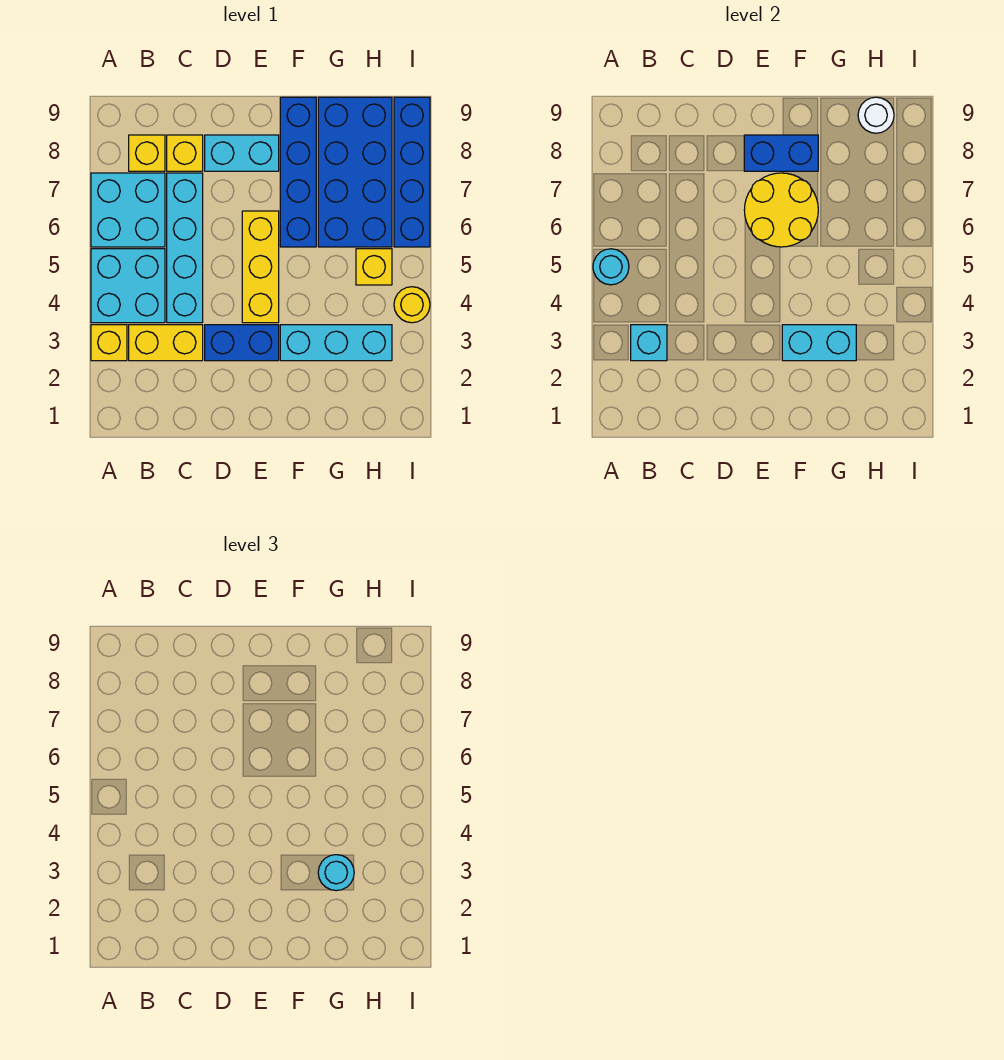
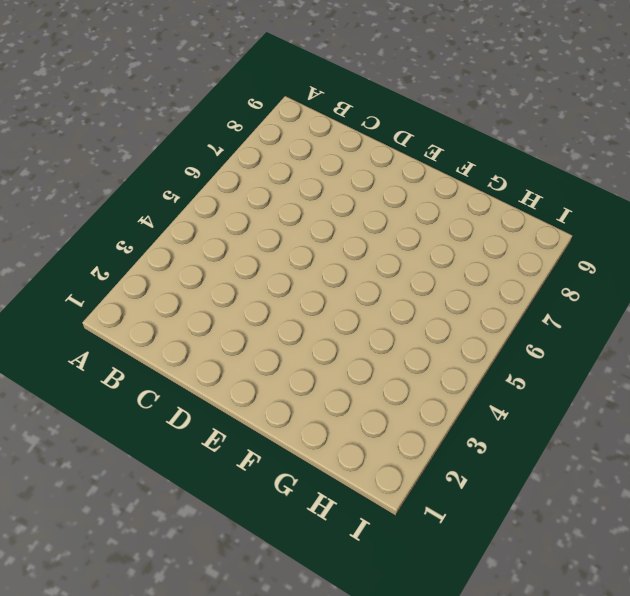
none -> yellow 1x1 brick [91,325,127,361]
none -> cyan 2x2 brick [91,249,165,323]
none -> cyan 2x2 brick [91,173,165,247]

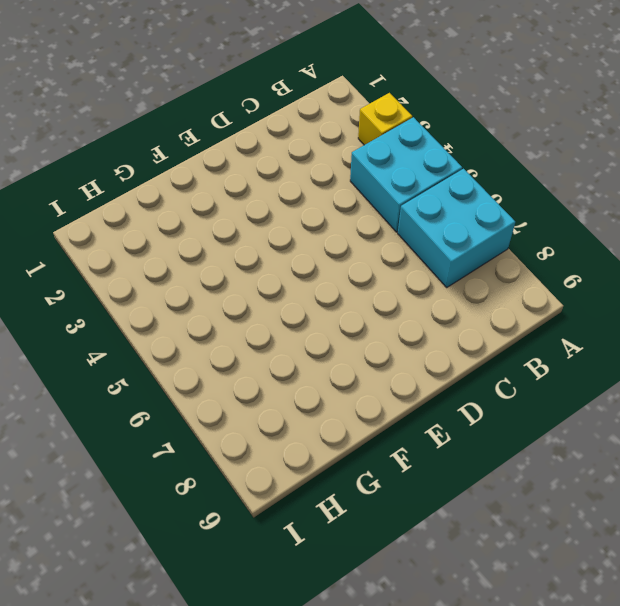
none -> yellow 1x2 brick [129,325,203,361]
none -> yellow 1x1 brick [129,135,165,171]
none -> cyan 1x4 brick [167,173,203,323]

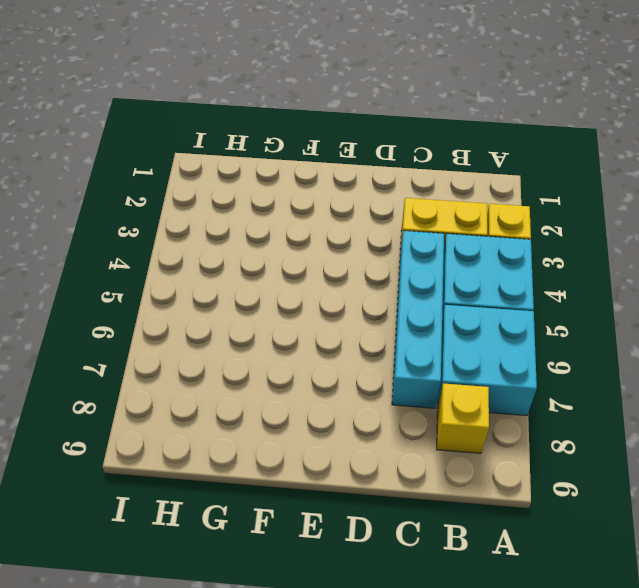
none -> yellow 1x1 brick [167,135,203,171]
none -> blue 1x2 brick [205,325,279,361]
none -> cyan 1x2 brick [205,135,279,171]

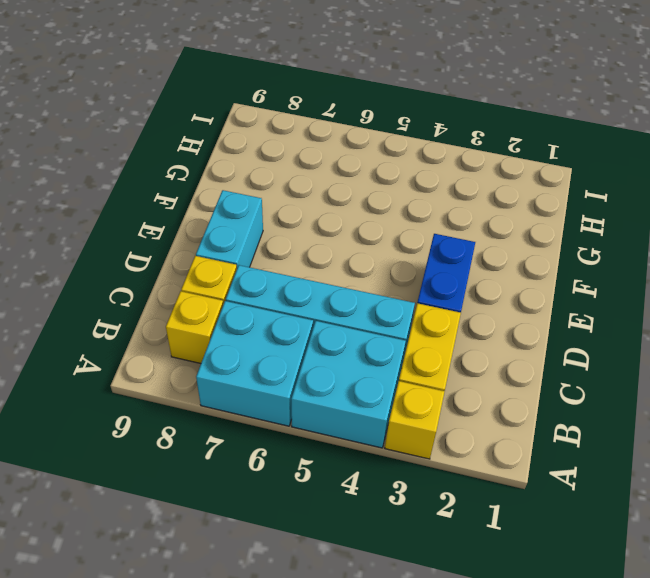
none -> yellow 1x3 brick [242,211,279,323]
none -> cyan 1x3 brick [280,325,392,361]
none -> blue 1x4 brick [280,97,316,247]

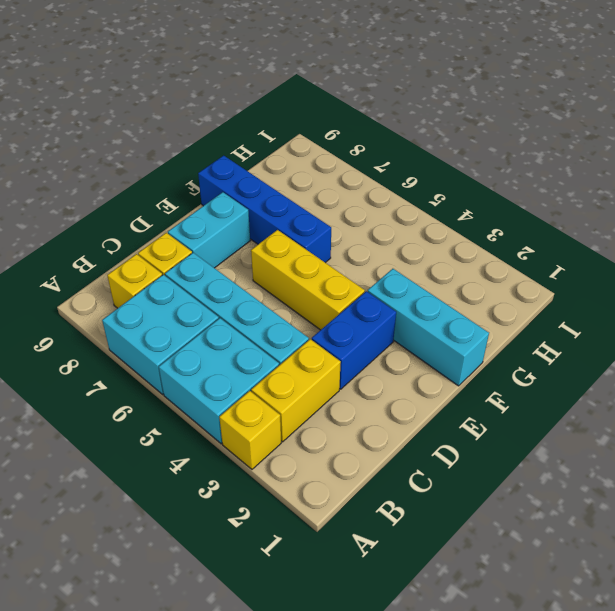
cyan 1x3 brick [368,269,489,386] -> cyan 1x3 brick turned to [280,325,392,361]
none -> blue 2x4 brick [318,97,392,247]
none -> yellow 1x1 brick [356,249,392,285]
none -> yellow 1x1 round brick [394,287,430,323]

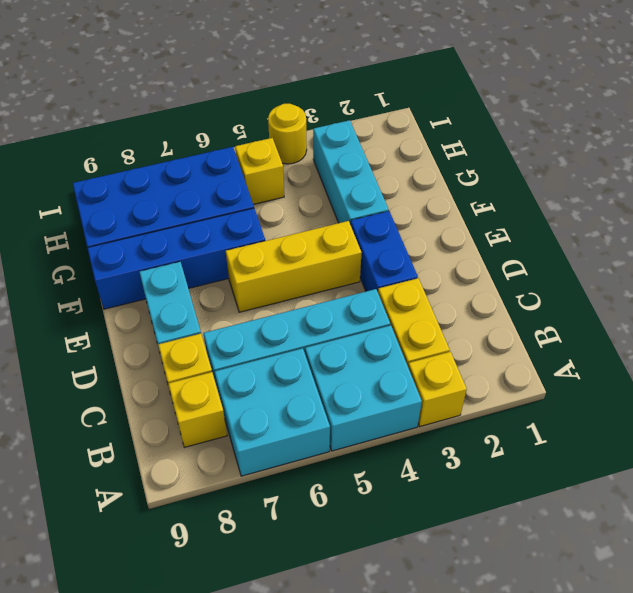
none -> blue 1x4 brick [394,97,430,247]
none -> cyan 1x1 round brick [593,249,629,285]
none -> cyan 1x1 brick [631,325,667,361]

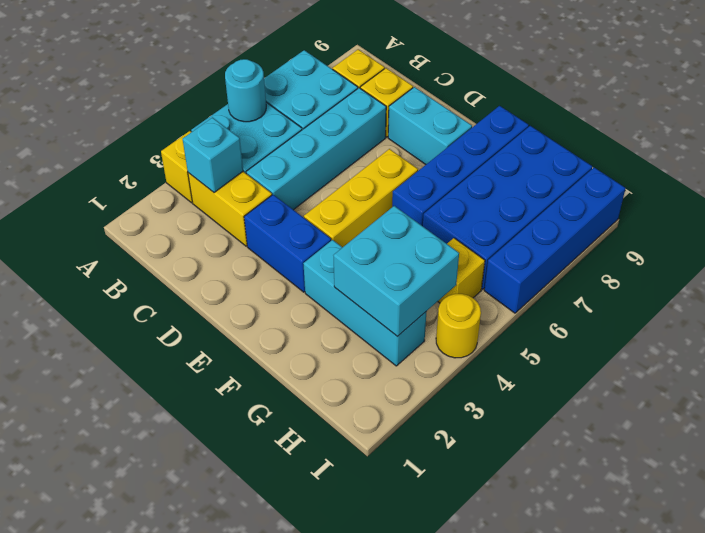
cyan 2x2 brick [333,206,459,337] -> cyan 1x2 brick [782,325,856,361]
none -> yellow 2x2 round brick [744,173,818,247]
none -> blue 1x2 brick [744,135,818,171]
none -> white 1x1 round brick [858,97,894,133]

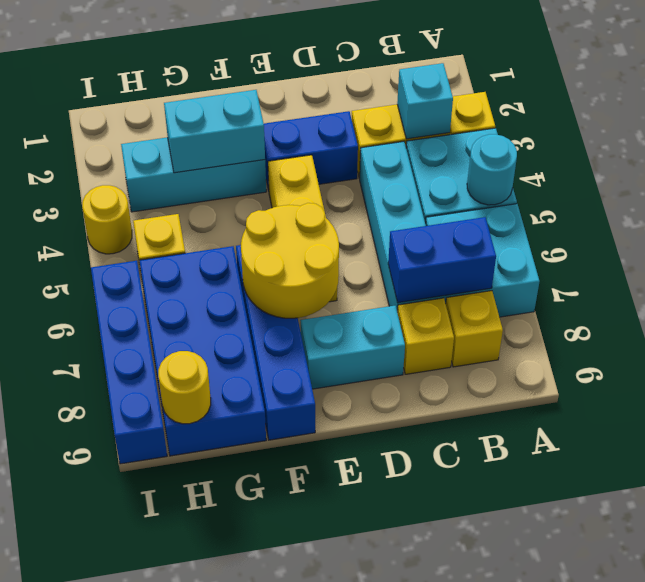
blue 1x2 brick [388,217,496,303] -> blue 1x2 brick moved to [744,135,818,171]
yellow 1x1 round brick [158,351,211,424] -> white 1x1 round brick [858,97,894,133]
none -> cyan 1x1 round brick [318,855,354,891]

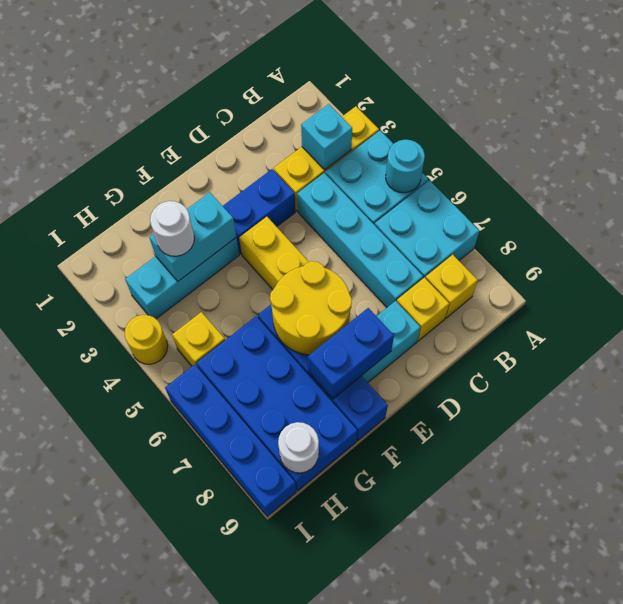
white 1x1 round brick [150,201,194,256] -> cyan 1x1 round brick [318,855,354,891]

